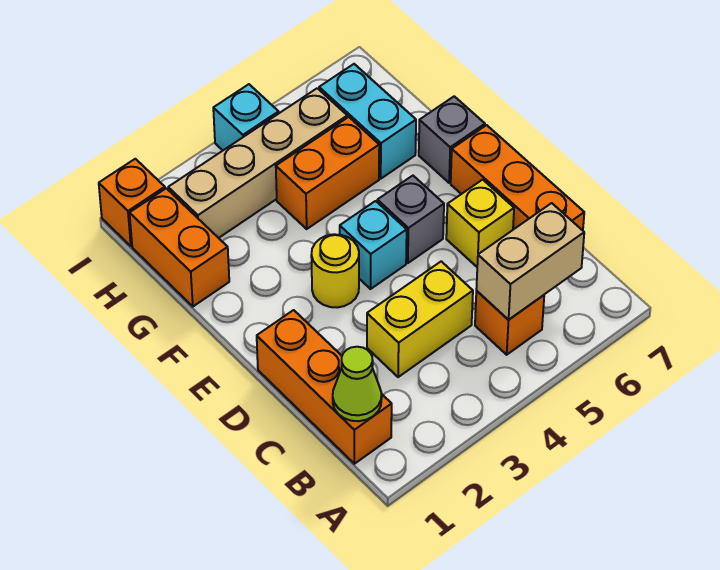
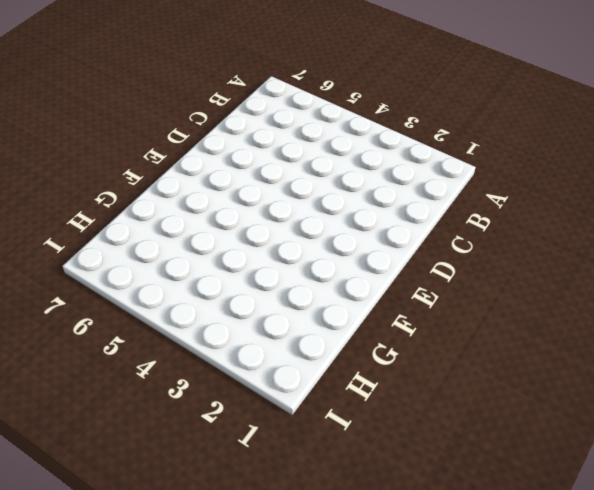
none -> orange 1x3 brick [257,310,392,464]
none -> orange 1x1 brick [475,291,544,355]
none -> yellow 1x2 brick [367,261,473,377]

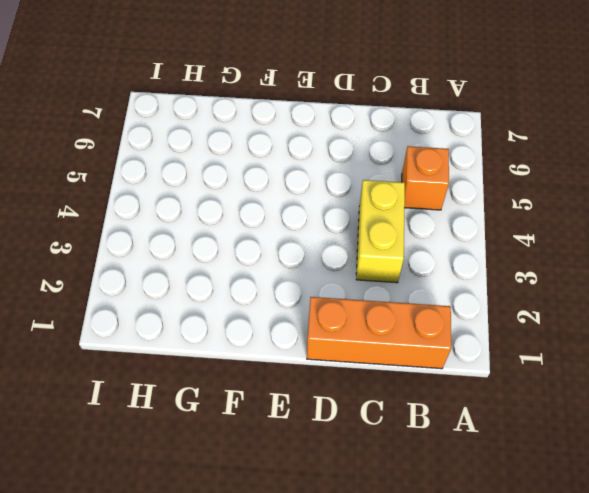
none -> orange 1x3 brick [451,125,584,230]
none -> yellow 1x1 brick [446,180,514,267]
none -> yellow 1x1 round brick [311,234,359,308]

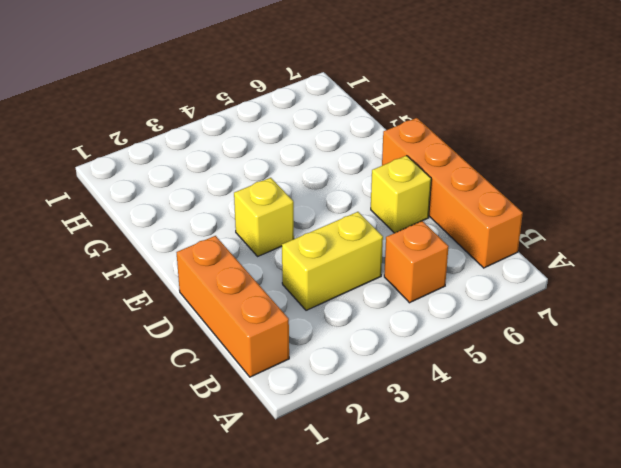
orange 1x4 brick [382,118,523,268] -> orange 1x3 brick [451,125,584,230]
yellow 1x1 brick [234,178,294,256] -> yellow 1x1 round brick [311,234,359,308]
none -> cyan 1x1 brick [340,201,407,289]
none -> grey 1x1 brick [377,176,444,263]
none -> grey 1x1 brick [419,96,485,183]

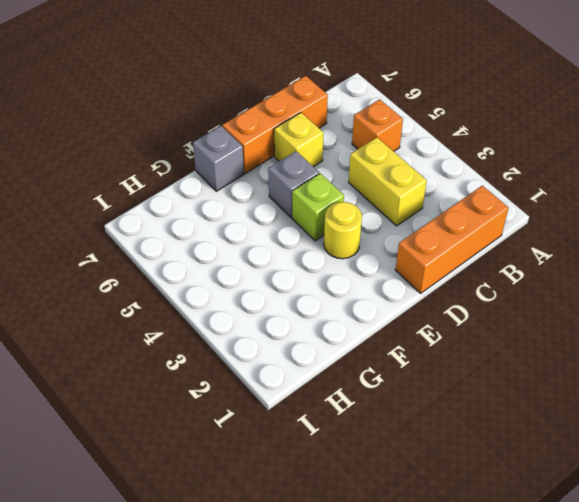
lime 1x1 brick [292,173,344,241] -> cyan 1x1 brick [340,201,407,289]
none -> orange 1x2 brick [130,188,229,306]
none -> orange 1x2 brick [276,117,379,229]
none -> cyan 1x2 brick [319,64,416,179]

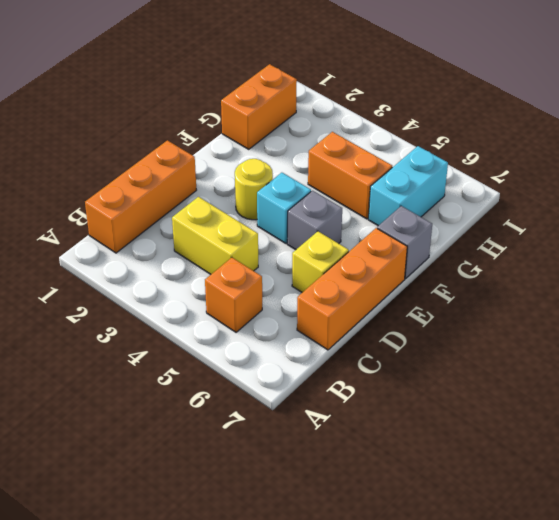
none -> tan 1x4 brick [168,88,347,238]
none -> orange 1x1 brick [99,159,165,246]
none -> cyan 1x1 brick [213,84,279,150]

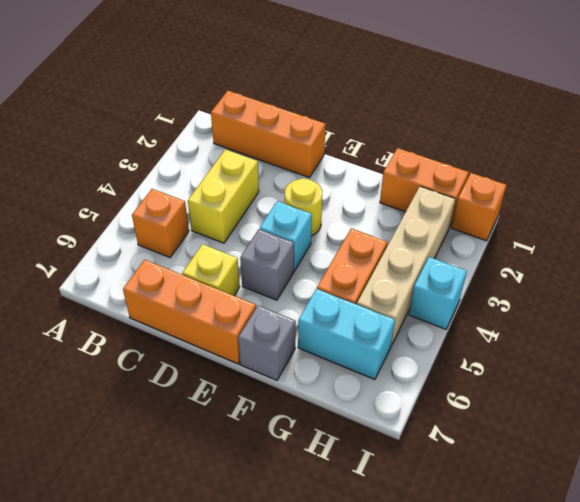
none -> lime 1x1 cone [333,347,382,421]
none -> tan 1x2 brick [476,203,584,320]

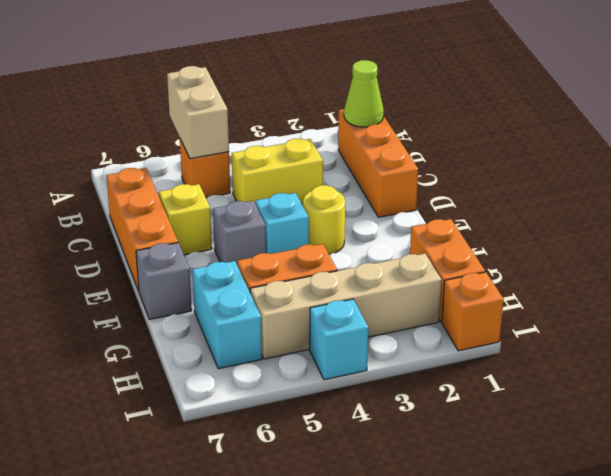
tan 1x2 brick [167,66,229,159] -> tan 1x2 brick turned to [476,203,584,320]

